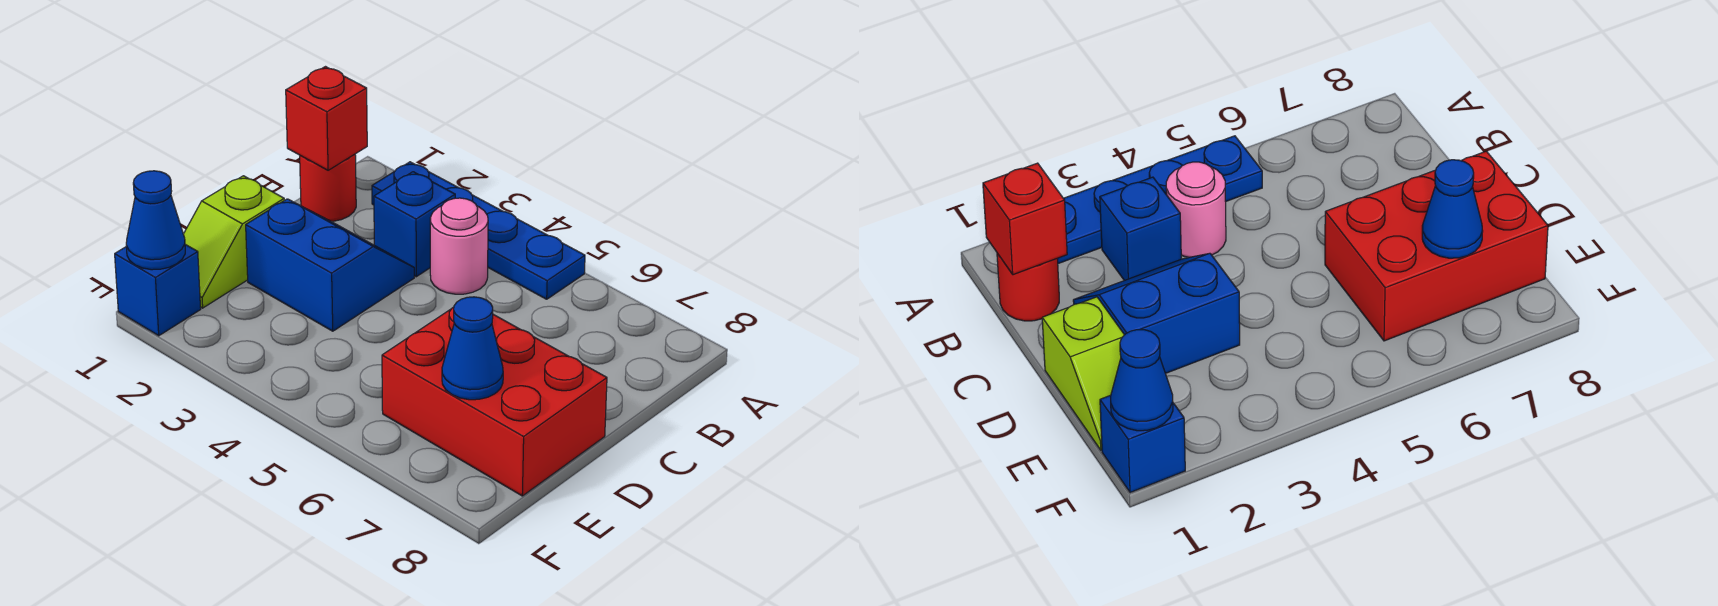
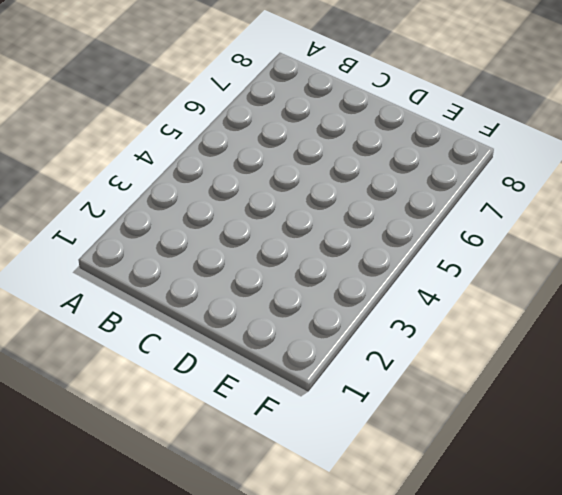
none -> blue 1x4 plate [372,162,585,299]
none -> red 1x1 round brick [300,154,356,221]

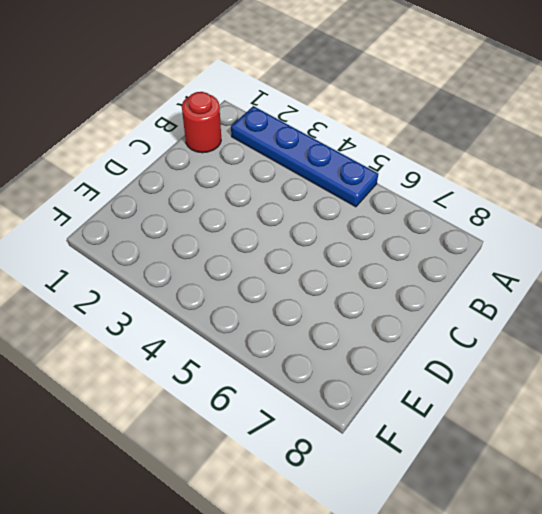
none -> blue 1x1 brick [374,172,455,277]
none -> pink 1x1 round brick [430,198,488,294]

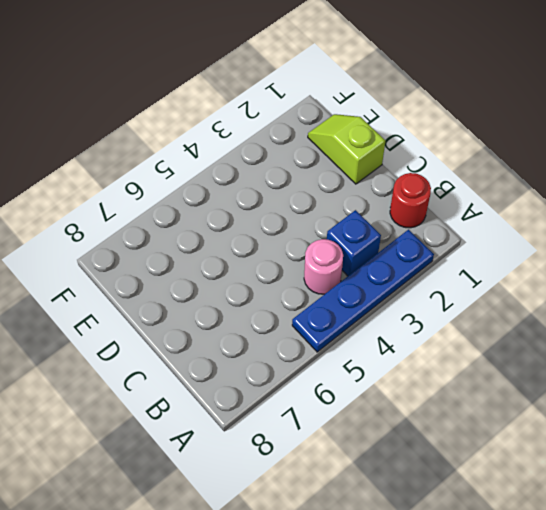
none -> blue 2x2 slope [246,199,414,331]
none -> red 2x3 brick [382,307,607,496]

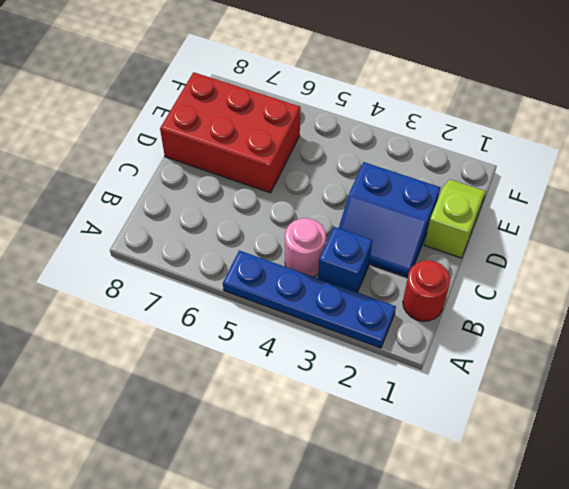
none -> blue 1x1 brick [115,244,201,336]
none -> red 1x1 brick [286,67,367,170]

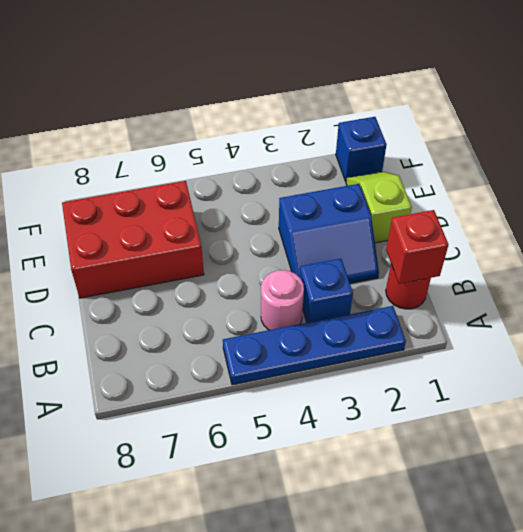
none -> blue 1x1 cone [442,297,503,400]
none -> blue 1x1 cone [126,171,185,270]

